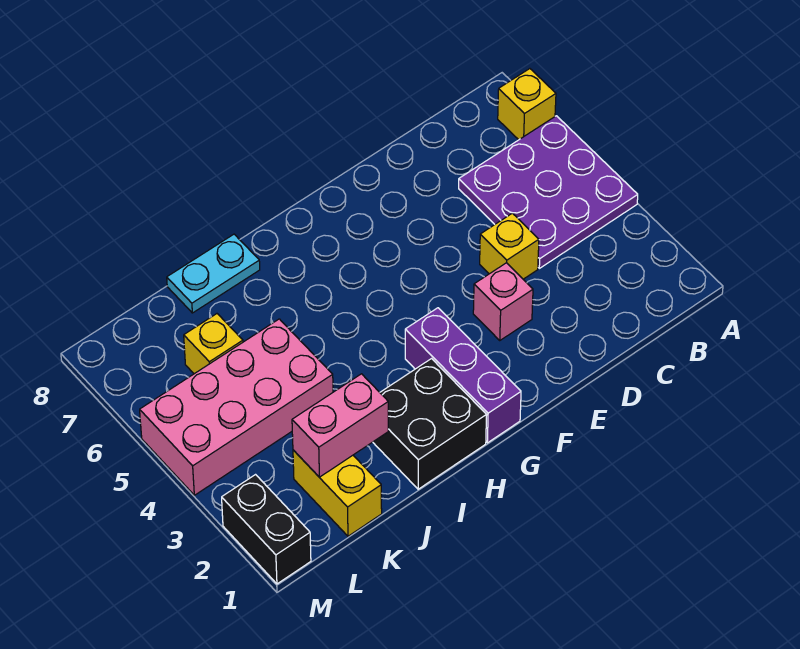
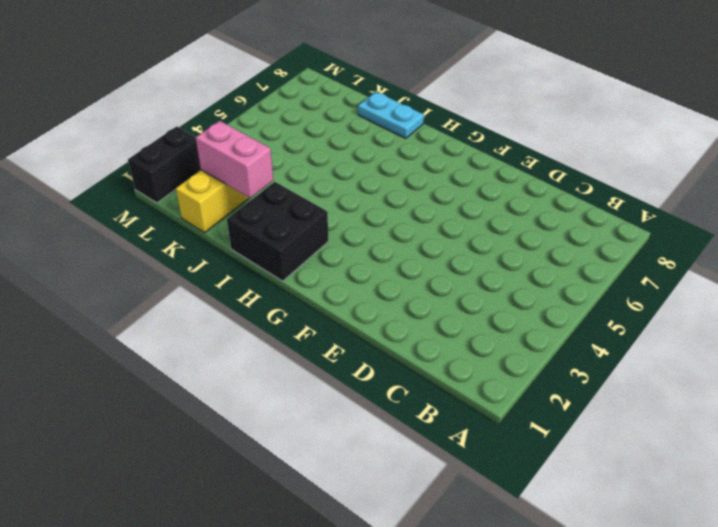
none -> purple 3x3 plate [459,116,638,268]
none -> yellow 1x1 brick [498,69,556,140]
none -> yellow 1x1 brick [480,213,539,279]

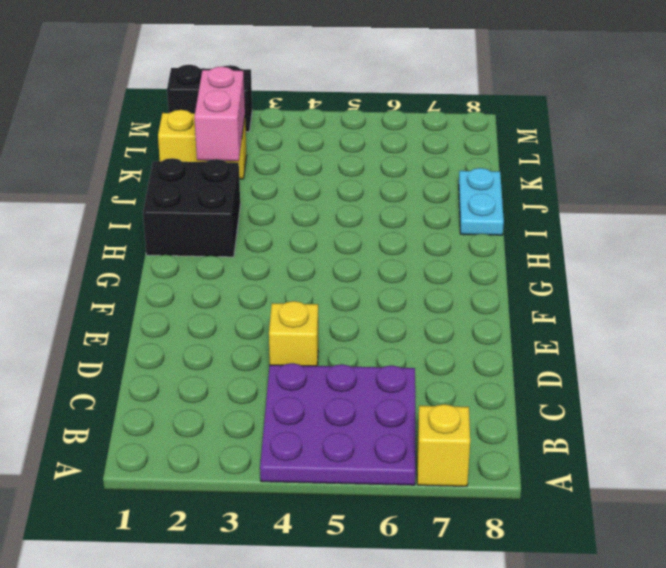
none -> pink 1x1 brick [473,263,533,340]
none -> purple 1x3 brick [405,308,521,443]
none -> pink 2x4 brick [140,319,333,495]

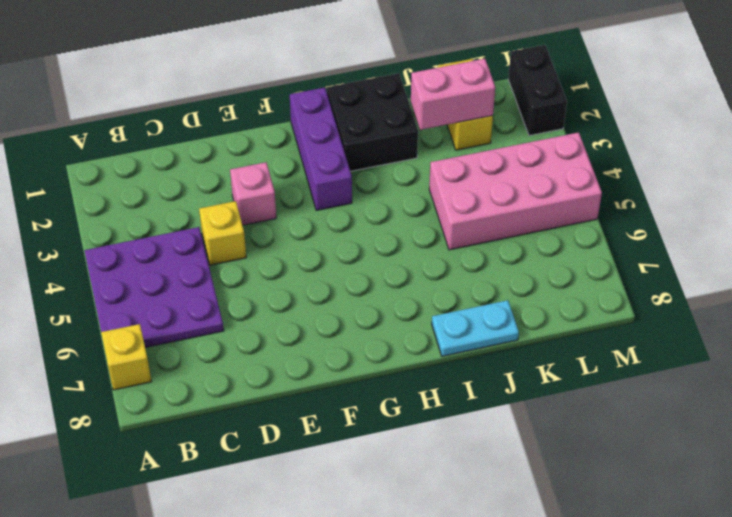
none -> yellow 1x1 brick [184,314,243,374]

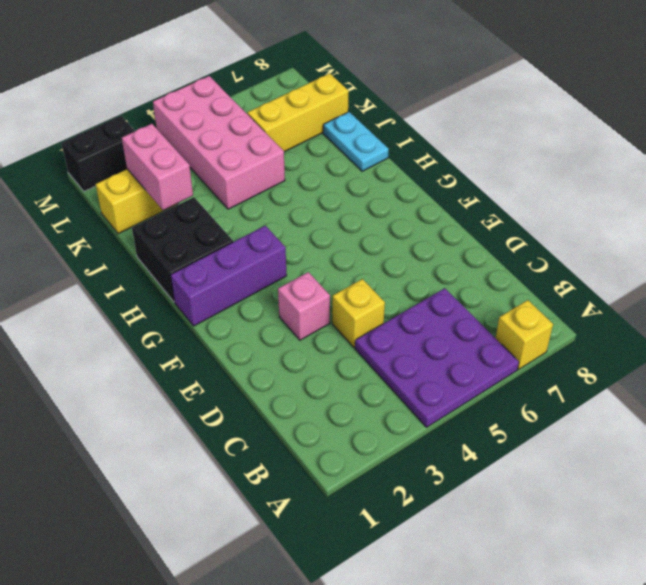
yellow 1x3 brick [247,73,349,152] -> yellow 1x1 brick [184,314,243,374]

